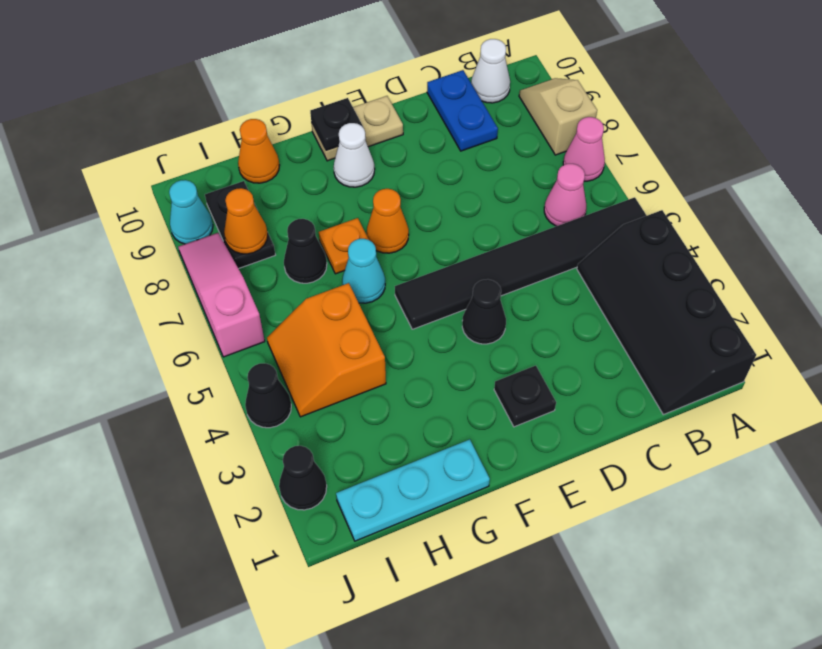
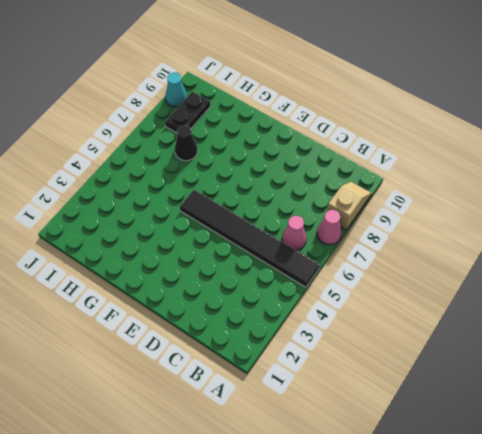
none -> black 2x4 slope [577,210,756,415]
none -> white 1x1 cone [471,39,510,103]
none -> blue 1x2 plate [427,70,498,151]

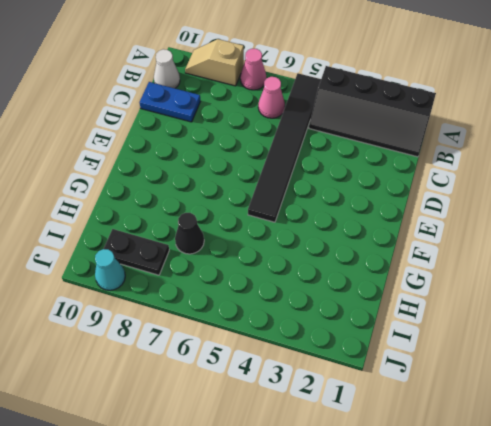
none -> black 1x1 plate [494,366,556,427]
none -> black 1x1 cone [462,279,506,344]
none -> tan 1x2 plate [311,96,403,161]

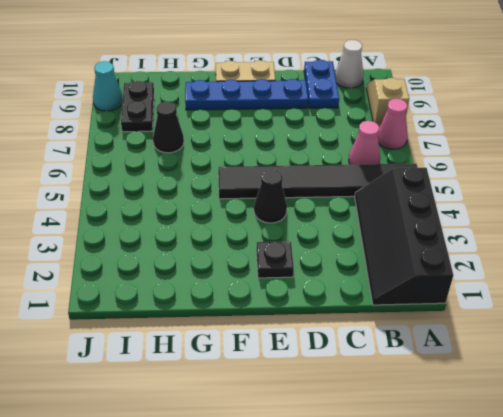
blue 1x4 plate [185,79,308,110] -> white 1x1 cone [334,123,375,187]
none -> orange 1x1 cone [367,189,409,253]
none -> cyan 1x3 plate [336,439,490,541]
none -> cyan 1x1 cone [342,239,385,303]

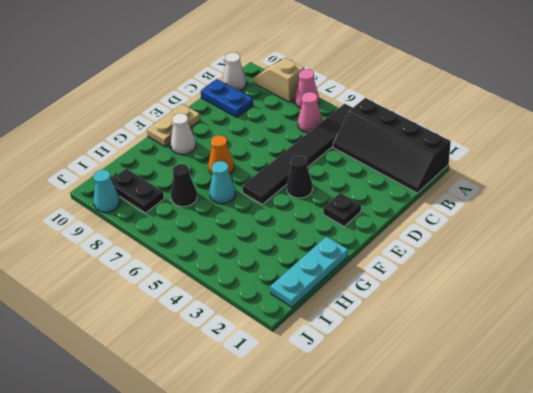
none -> orange 1x1 plate [319,218,369,274]
none -> orange 2x2 slope [267,283,386,417]
none -> orange 1x1 cone [238,119,280,183]

